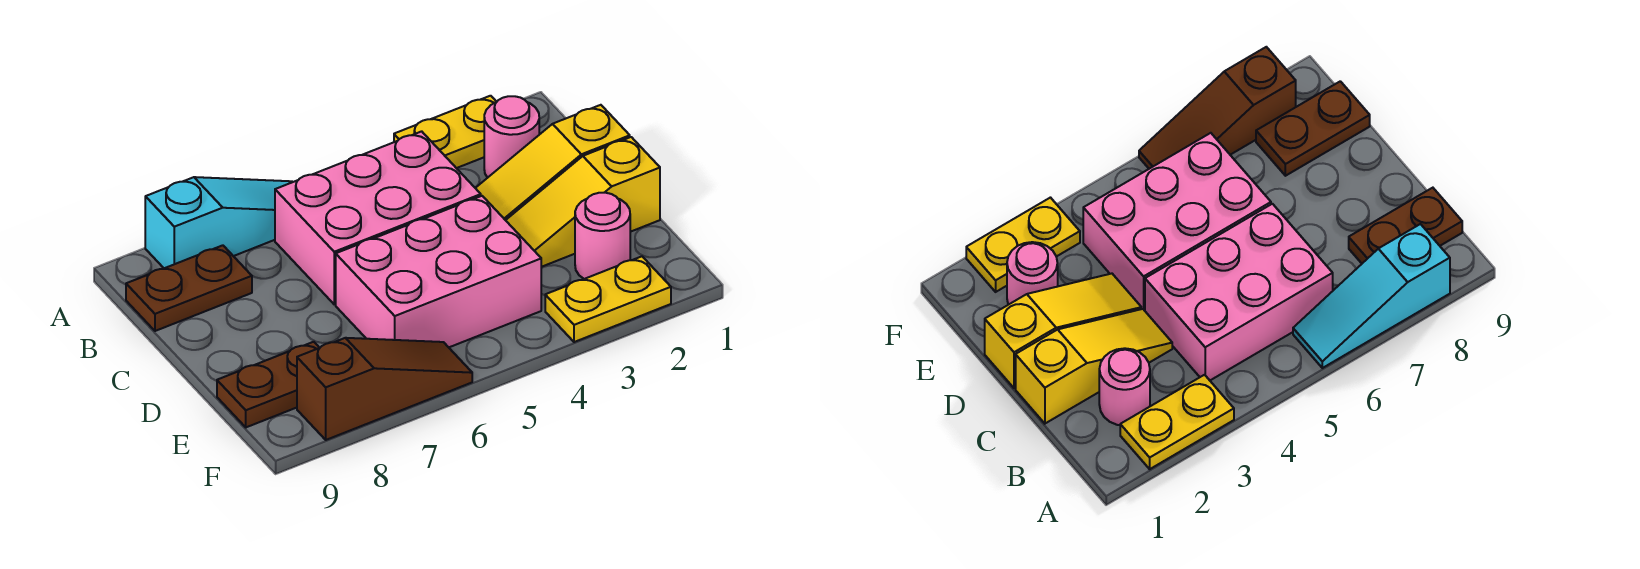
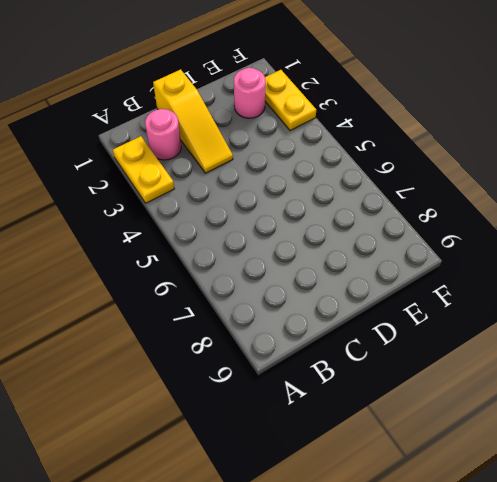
none -> cyan 1x3 slope [145,177,292,268]
none -> pink 2x3 brick [275,131,481,304]
none -> brown 1x2 plate [126,245,252,331]

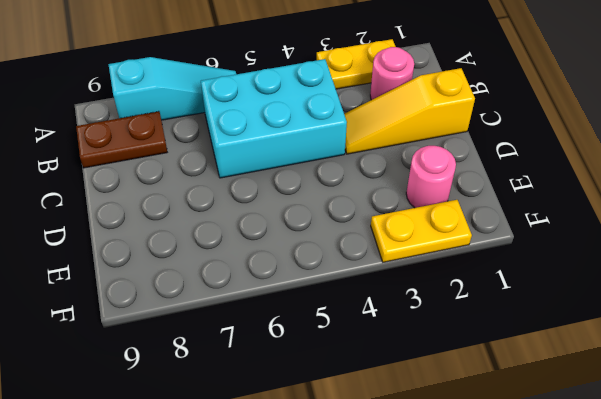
cyan 2x3 brick [201,59,347,178] -> pink 2x3 brick [275,131,481,304]
none -> yellow 1x3 slope [506,137,660,267]
none -> pink 2x3 brick [336,196,541,347]
none -> brown 1x2 plate [217,342,319,427]

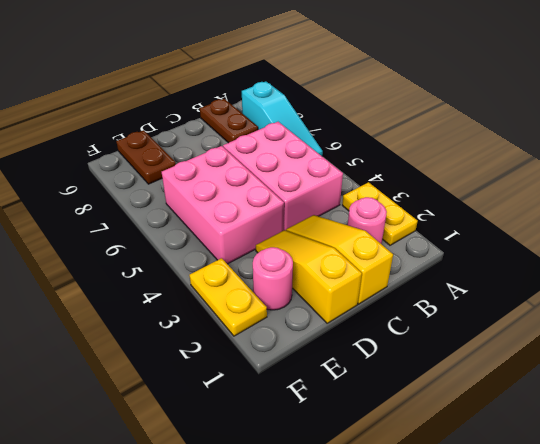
none -> brown 1x3 slope [297,338,472,440]

